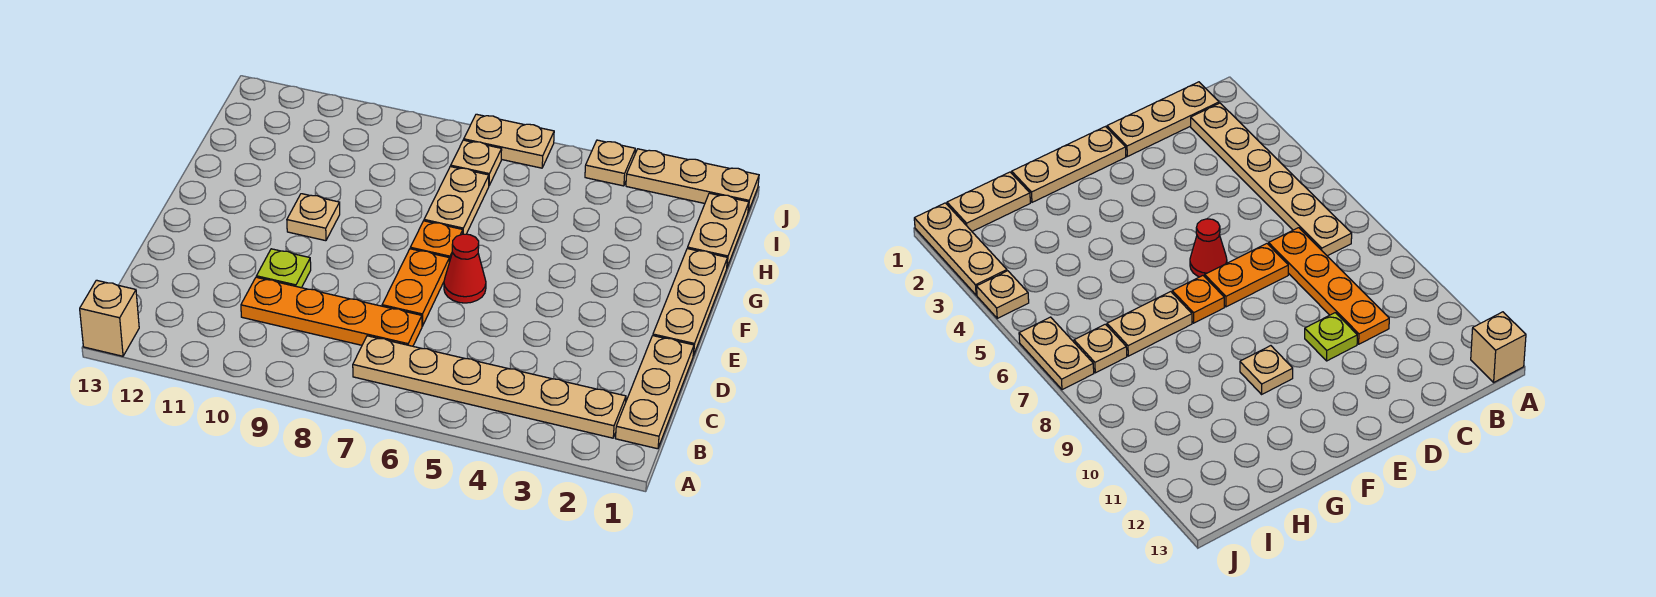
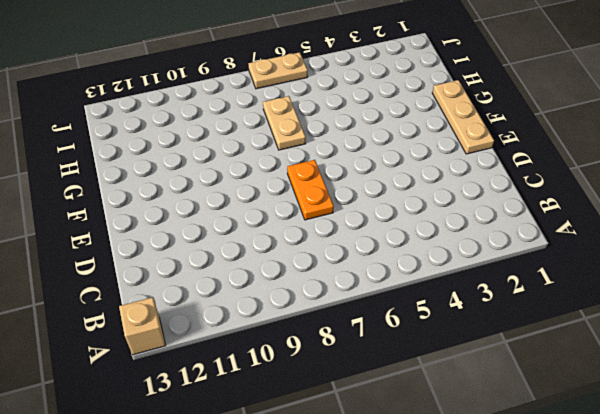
none -> tan 1x3 plate [616,336,694,449]
none -> tan 1x6 plate [353,336,626,438]
none -> orange 1x4 plate [241,277,422,346]

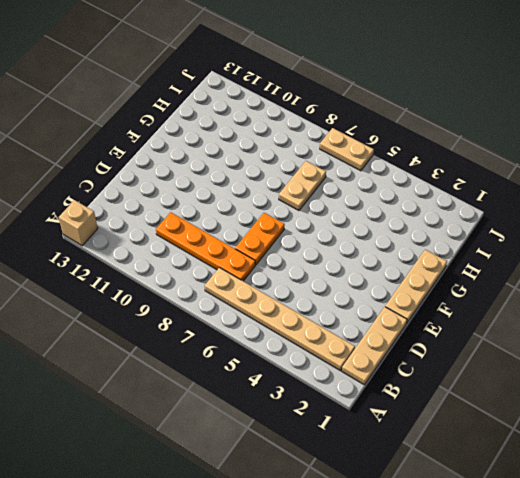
none -> lime 1x1 plate [256,249,311,288]
none -> red 1x1 cone [444,234,486,303]
none -> orange 1x1 plate [410,221,463,262]

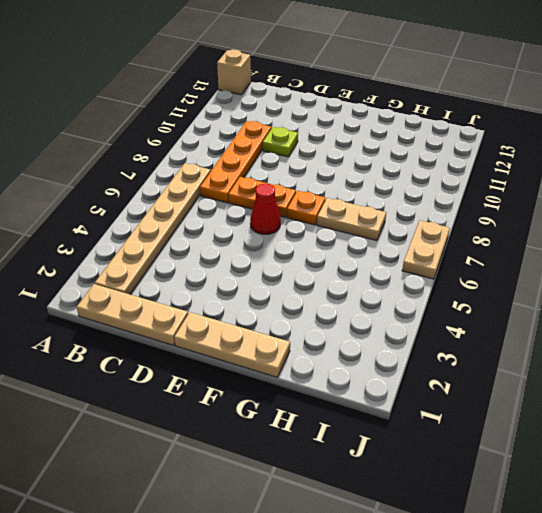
none -> tan 1x1 plate [287,194,340,241]
none -> tan 1x2 plate [687,193,749,267]
none -> tan 1x1 plate [451,140,502,185]

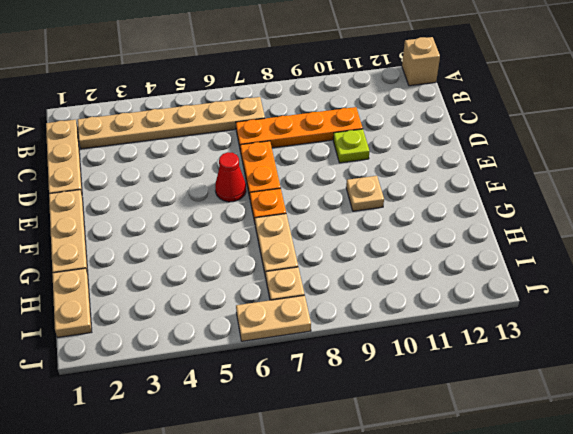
none -> tan 1x3 plate [626,149,759,212]
none -> tan 1x1 plate [585,140,635,186]

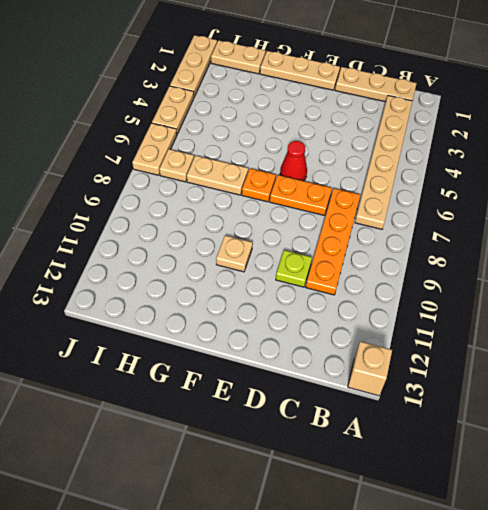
tan 1x2 plate [152,86,194,134] -> tan 1x1 plate [585,140,635,186]

